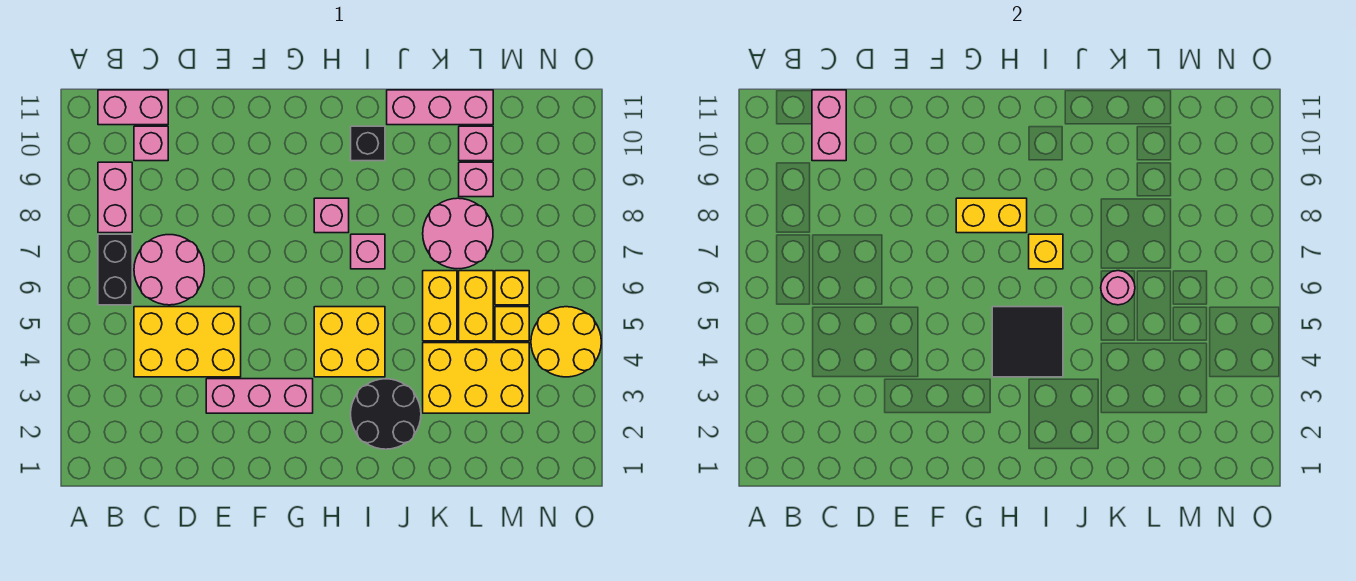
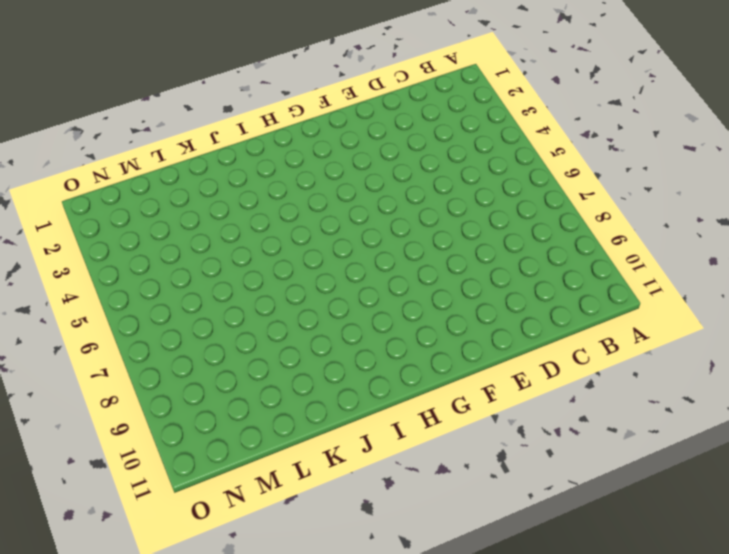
none -> black 1x2 brick [98,234,132,305]
none -> pink 1x2 brick [98,162,132,233]
none -> pink 1x2 brick [98,90,168,125]

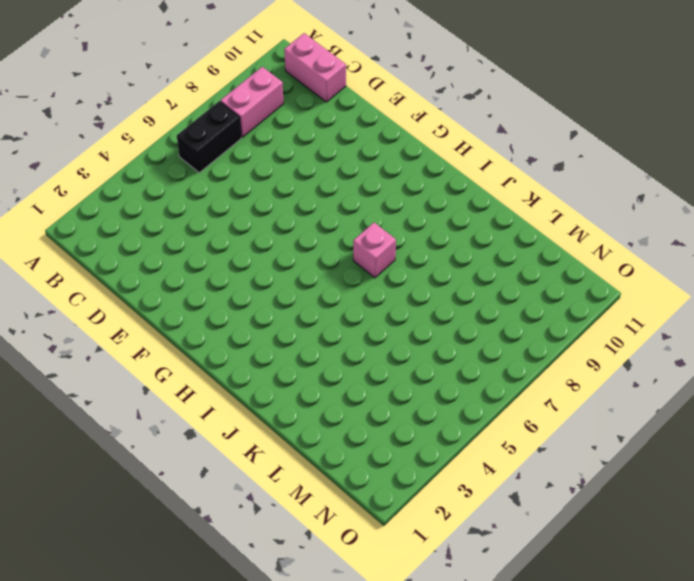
none -> yellow 2x3 brick [134,307,241,377]
none -> pink 2x2 round brick [134,235,204,305]
none -> pink 1x1 brick [134,126,168,161]

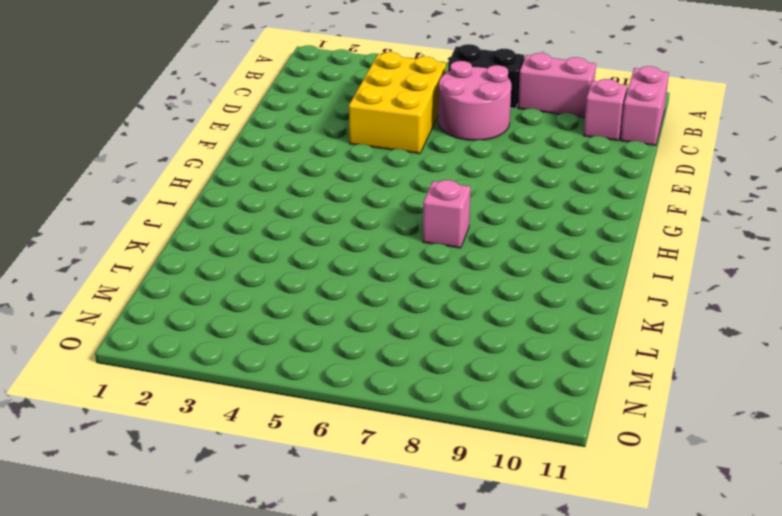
none -> pink 1x3 brick [206,379,313,413]
none -> yellow 2x2 brick [314,307,385,377]
none -> pink 1x1 brick [314,198,349,233]

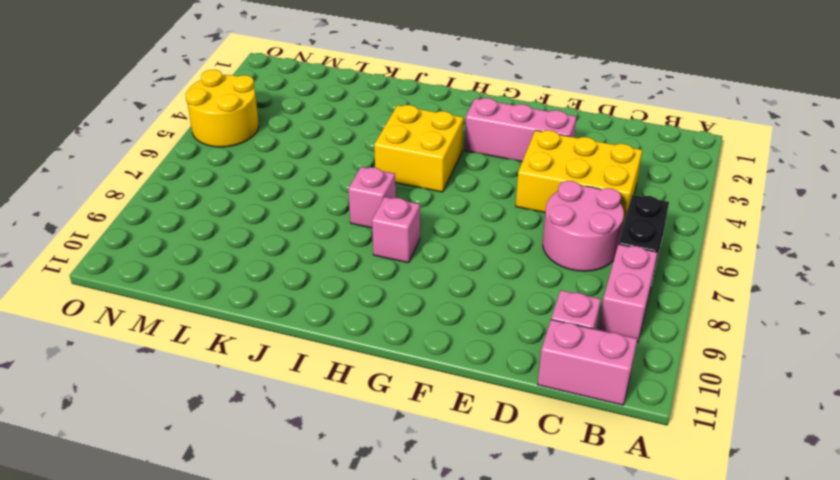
none -> black 2x2 round brick [351,379,421,449]
none -> black 1x1 brick [351,126,385,161]
none -> pink 1x3 brick [387,90,493,125]

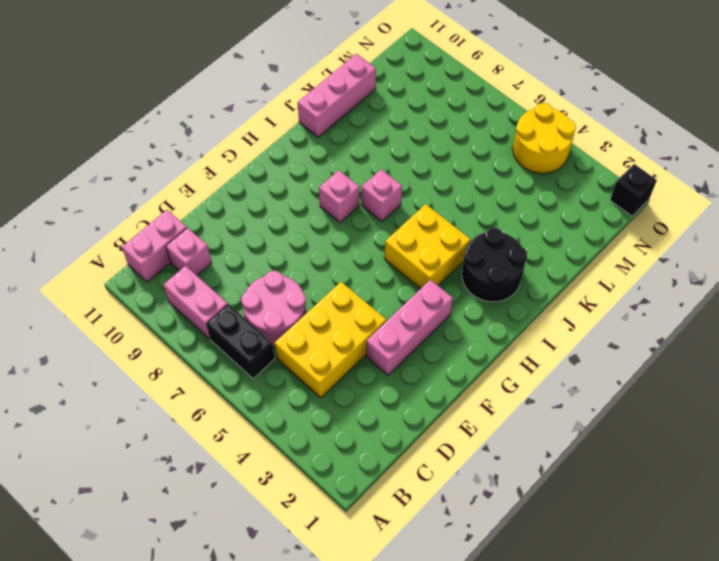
black 1x1 brick [610,164,657,216] -> black 1x1 brick moved to [351,126,385,161]
none -> yellow 2x3 brick [423,343,529,413]
none -> yellow 1x2 brick [423,271,457,341]
none -> pink 2x2 round brick [423,198,493,269]

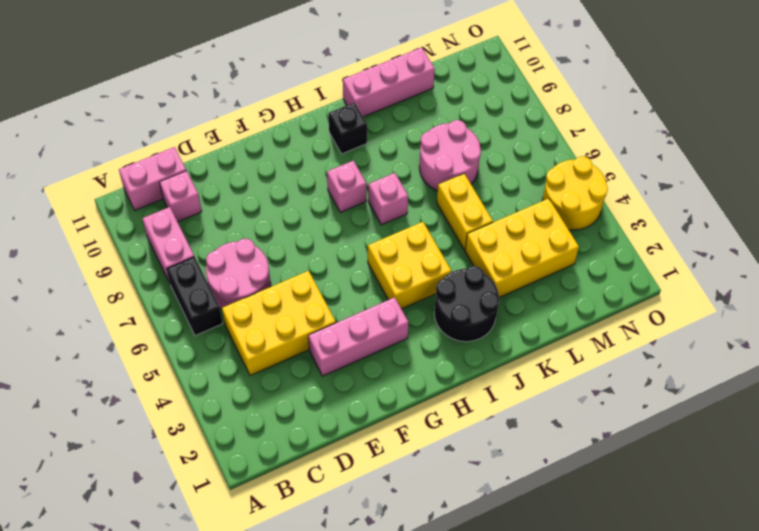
none -> yellow 1x2 brick [459,271,493,341]
none -> pink 1x1 brick [459,162,493,197]
none -> pink 1x1 brick [459,126,493,161]

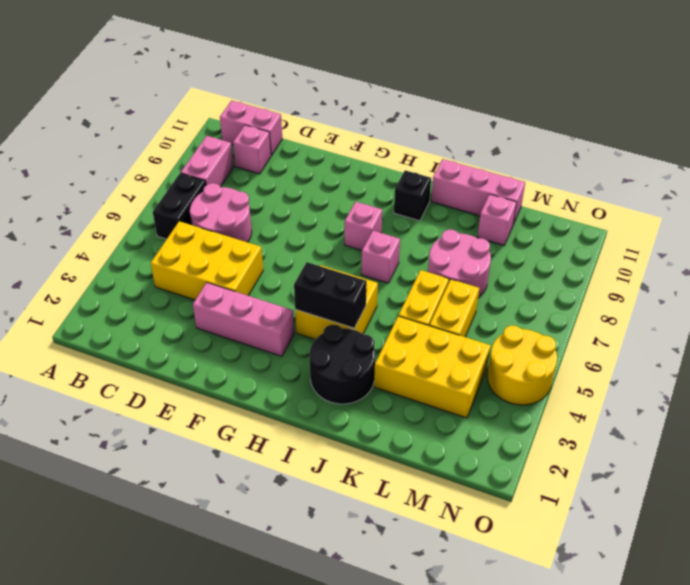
black 1x2 brick [294,262,367,328] -> black 2x2 tile [992,307,1063,377]
none -> pink 1x1 brick [459,162,493,197]
none -> yellow 1x1 brick [495,307,529,341]
none -> yellow 1x1 brick [495,271,529,305]

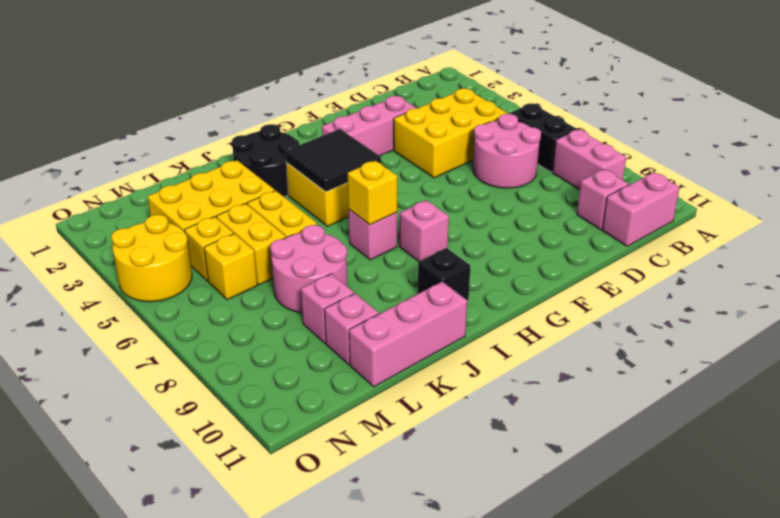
none -> pink 1x2 brick [812,90,846,161]
none -> yellow 1x2 brick [956,198,1027,233]
none -> pink 1x1 round brick [1101,271,1135,305]

